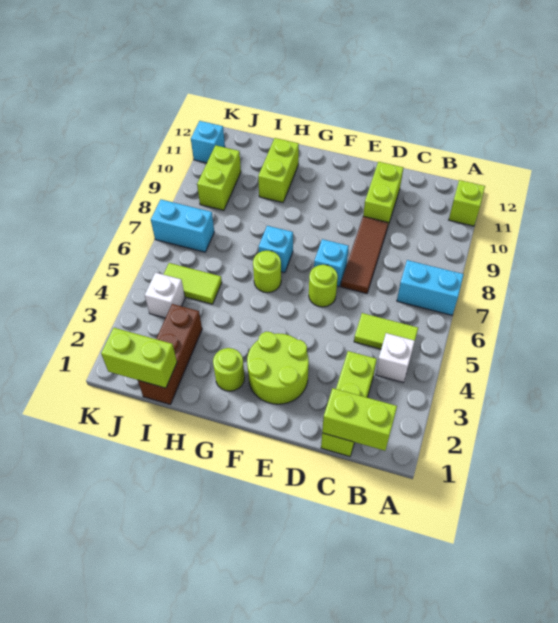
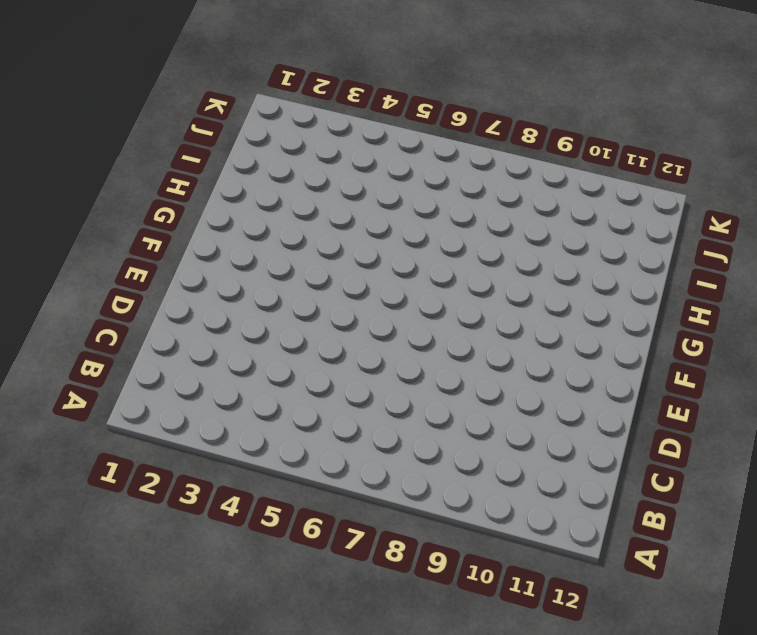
none -> cyan 1x2 brick [397,260,464,315]
none -> lime 1x1 brick [449,180,485,226]
none -> white 1x1 brick [376,333,415,383]

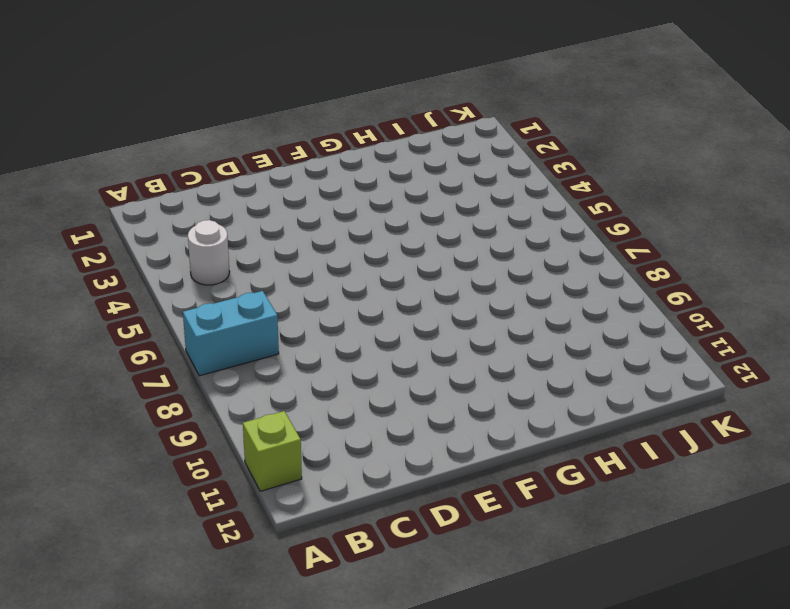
white 1x1 round brick [188,220,230,285] -> white 1x1 brick [376,333,415,383]
none -> lime 1x2 tile [354,313,418,349]
none -> lime 1x3 brick [321,351,377,457]
none -> brown 1x3 tile [341,216,388,294]

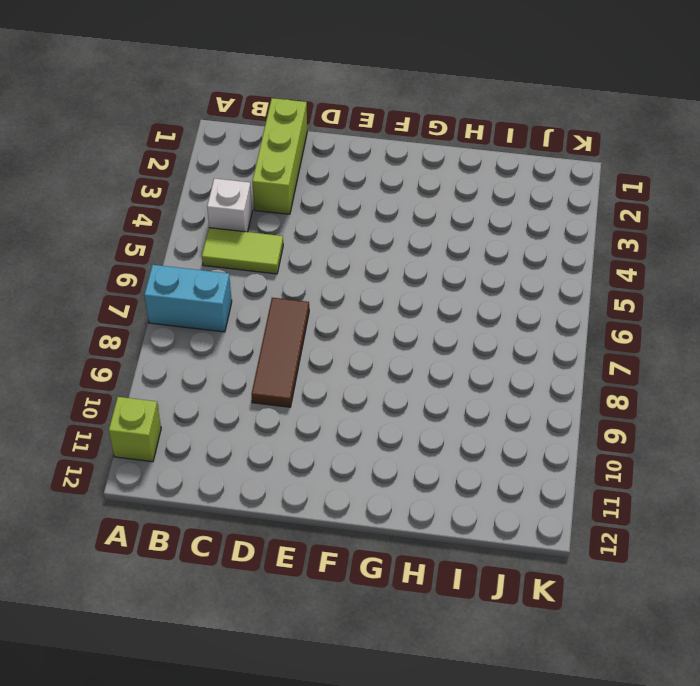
none -> lime 1x2 brick [363,162,403,225]
none -> lime 2x2 round brick [247,332,309,404]
none -> lime 1x1 round brick [309,265,338,307]

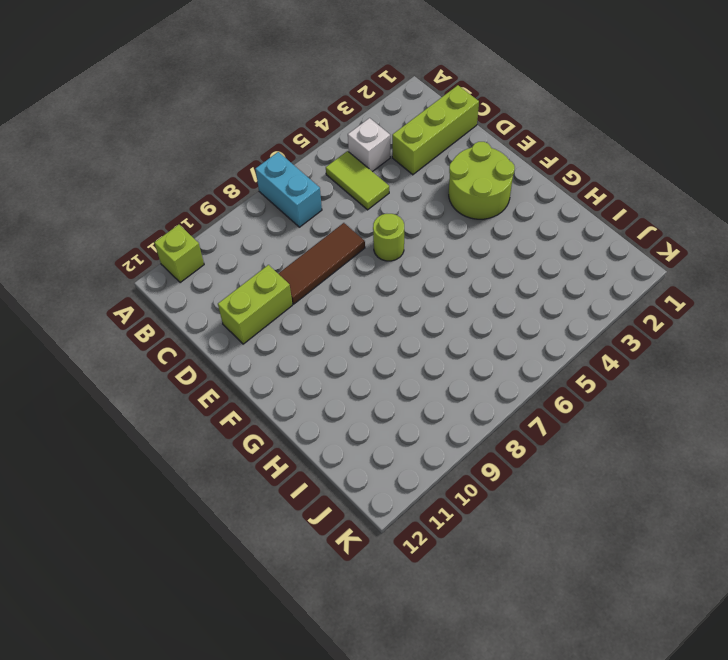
none -> cyan 1x1 brick [314,239,349,286]
none -> lime 1x1 round brick [213,348,245,391]
none -> lime 1x1 round brick [253,251,281,293]

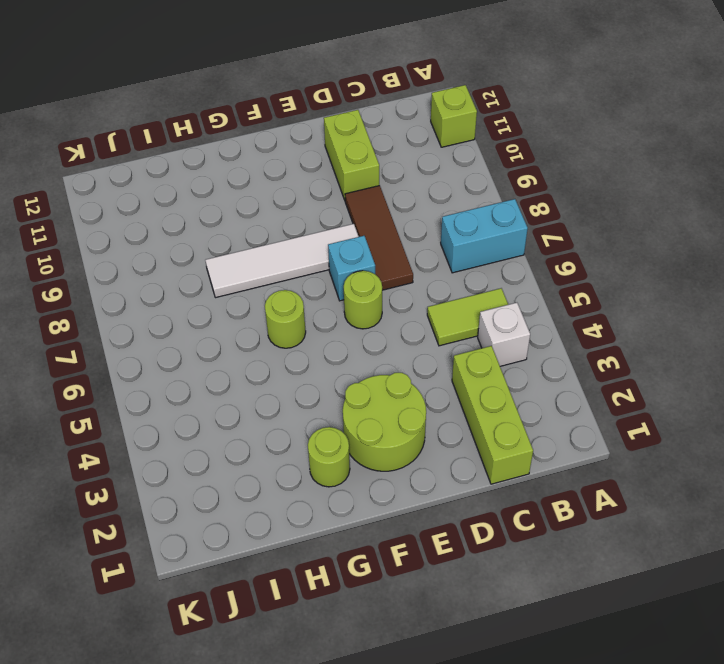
white 1x4 tile [205,224,359,298] -> none
none -> cyan 1x1 brick [259,226,293,273]
none -> lime 1x2 brick [258,138,299,203]
none -> brown 1x3 brick [138,304,202,404]

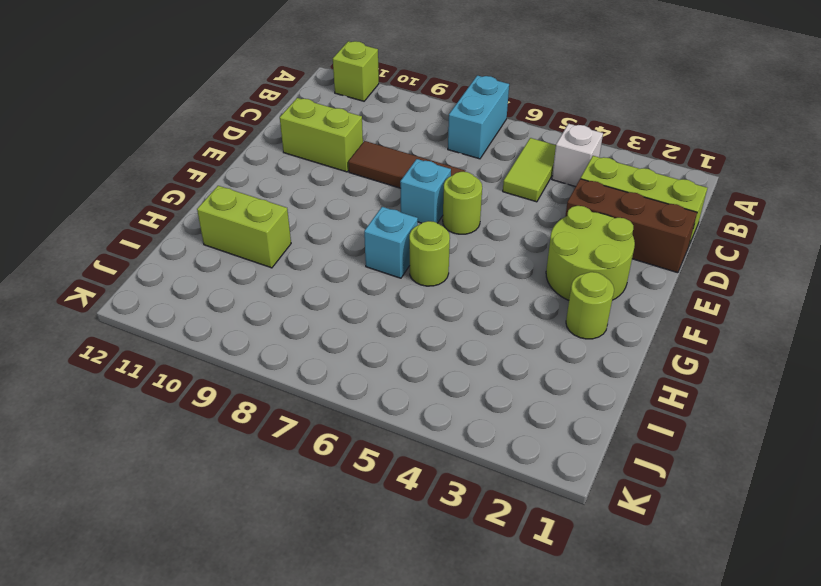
brown 1x3 brick [565,179,697,273] -> brown 1x3 brick moved to [138,304,202,404]
none -> lime 1x2 tile [163,263,222,304]
none -> white 1x1 brick [145,273,185,318]
none -> cyan 1x2 brick [151,199,214,252]

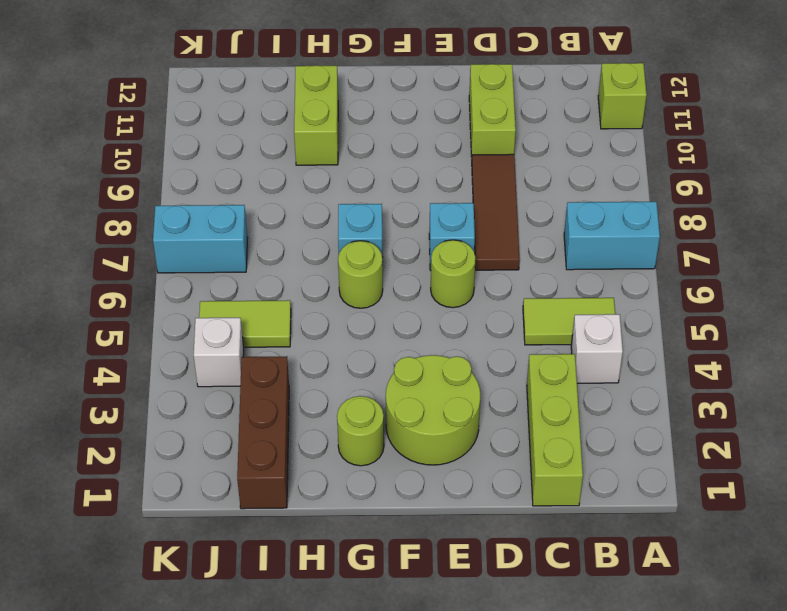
none -> lime 1x2 brick [197,145,241,210]
none -> cyan 1x1 brick [191,121,225,163]
none -> lime 1x2 brick [322,388,397,451]

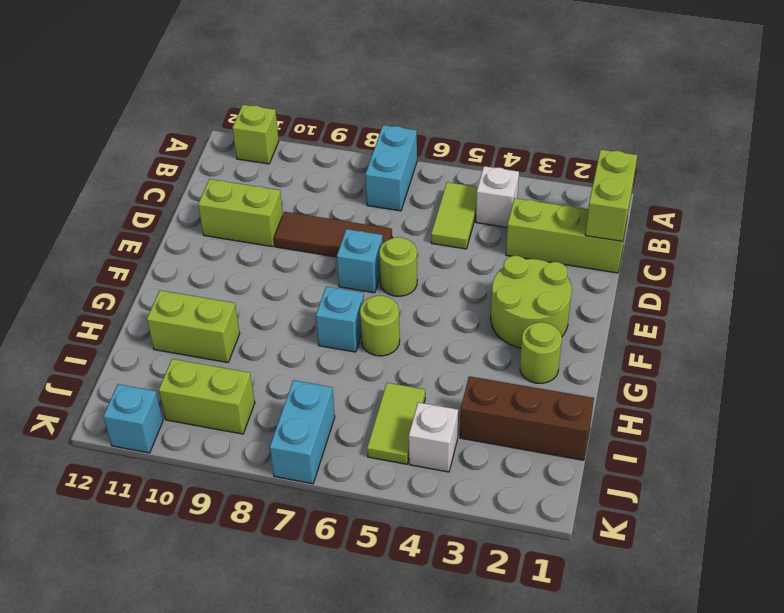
none -> lime 1x2 brick [101,328,177,388]

